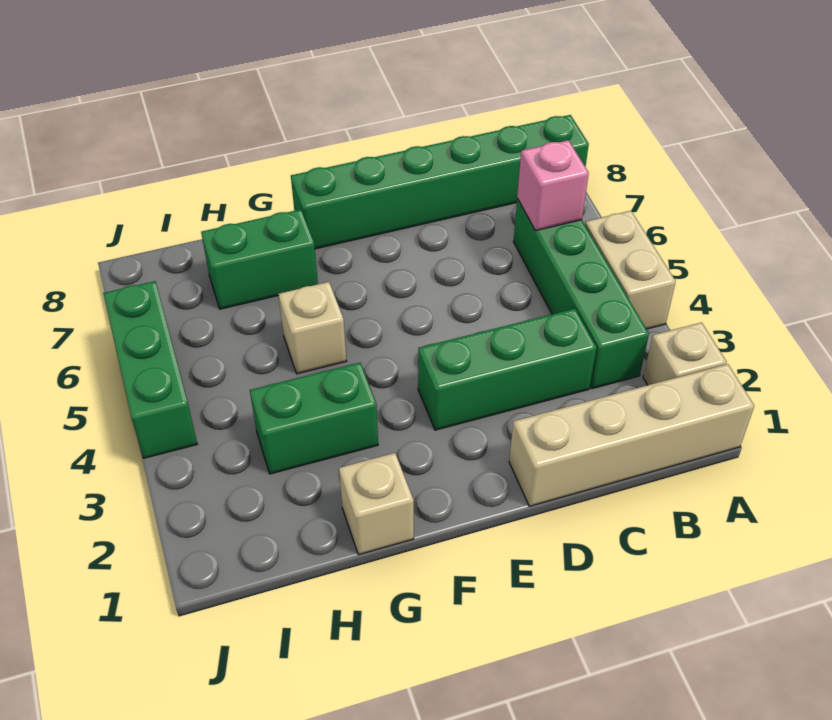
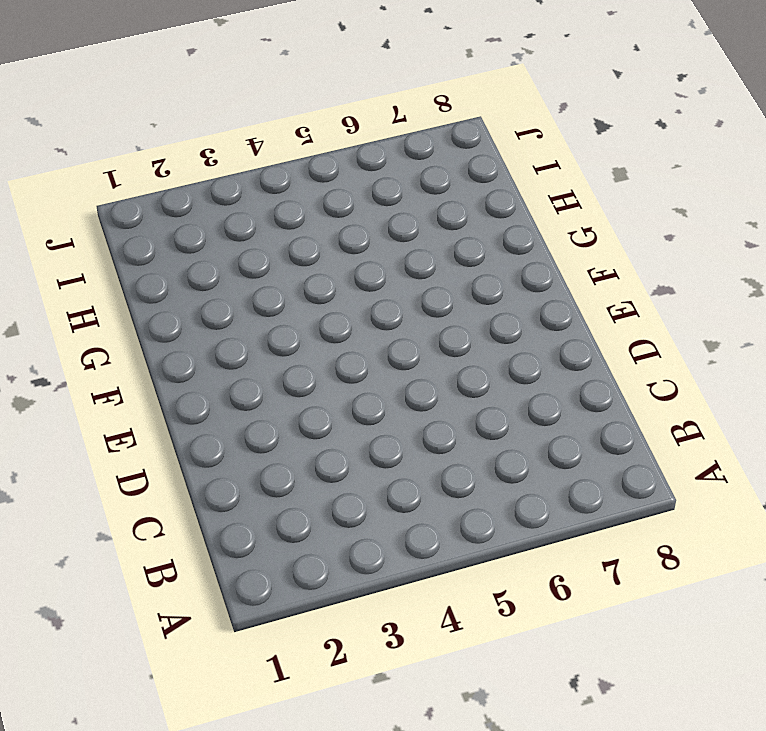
none -> tan 1x4 brick [509,364,754,506]
none -> tan 1x1 brick [643,322,727,385]
none -> tan 1x2 brick [585,211,676,329]

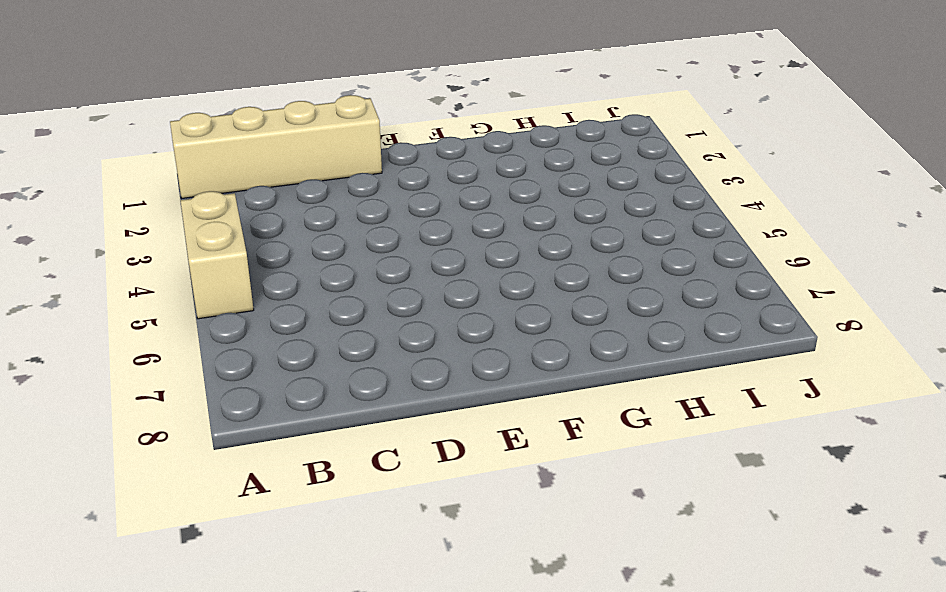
none -> tan 1x1 brick [643,322,727,385]
none -> green 1x6 brick [291,115,589,249]
none -> green 1x4 brick [513,199,649,389]

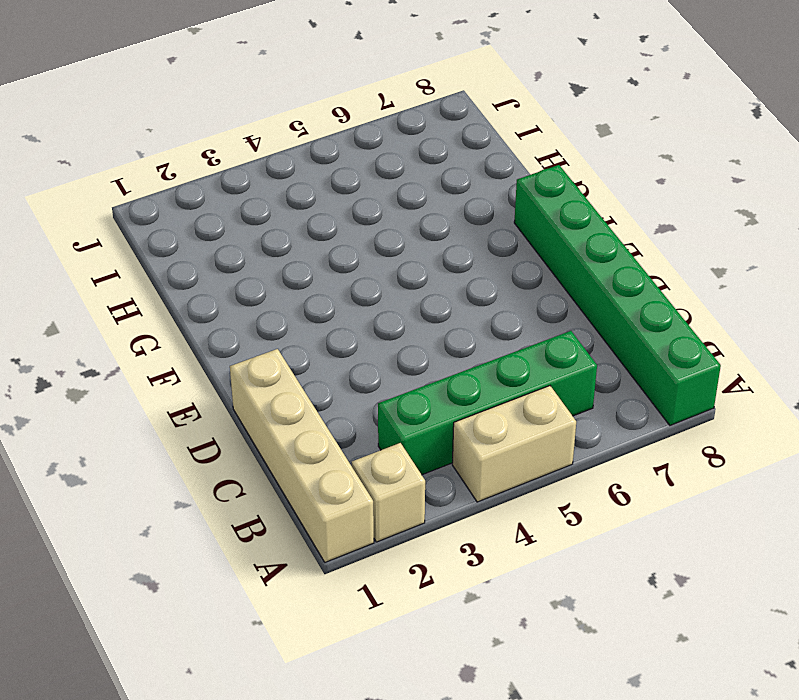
none -> green 1x3 brick [418,309,596,430]
none -> tan 1x1 brick [339,453,414,555]
none -> green 1x2 brick [250,363,378,474]

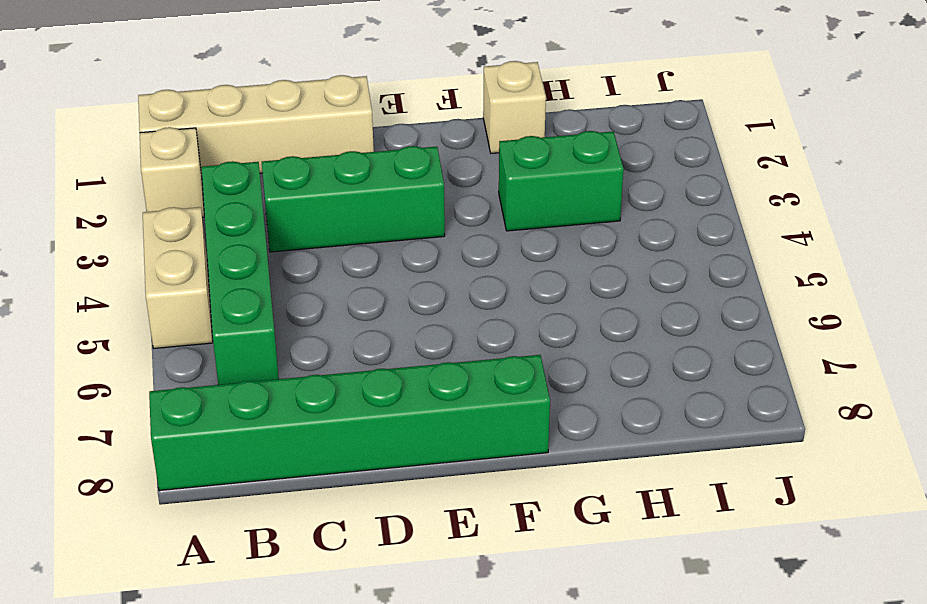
none -> tan 1x1 brick [279,282,346,374]
none -> green 1x2 brick [201,209,318,309]
none -> green 1x3 brick [103,281,197,458]

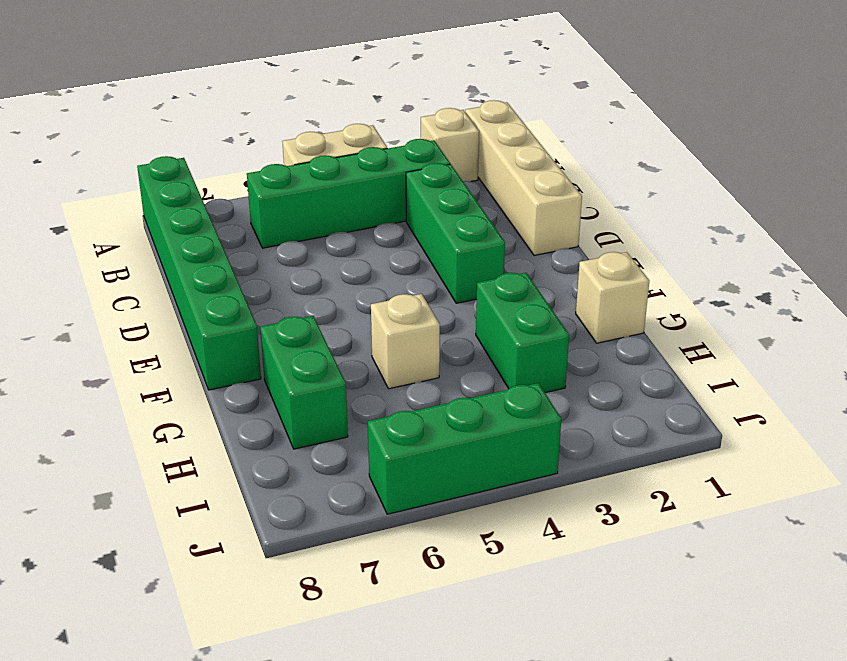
none -> pink 1x1 brick [517,140,589,231]

